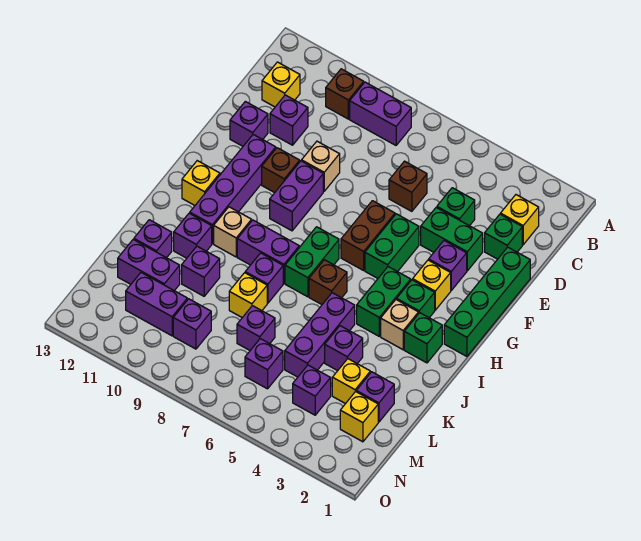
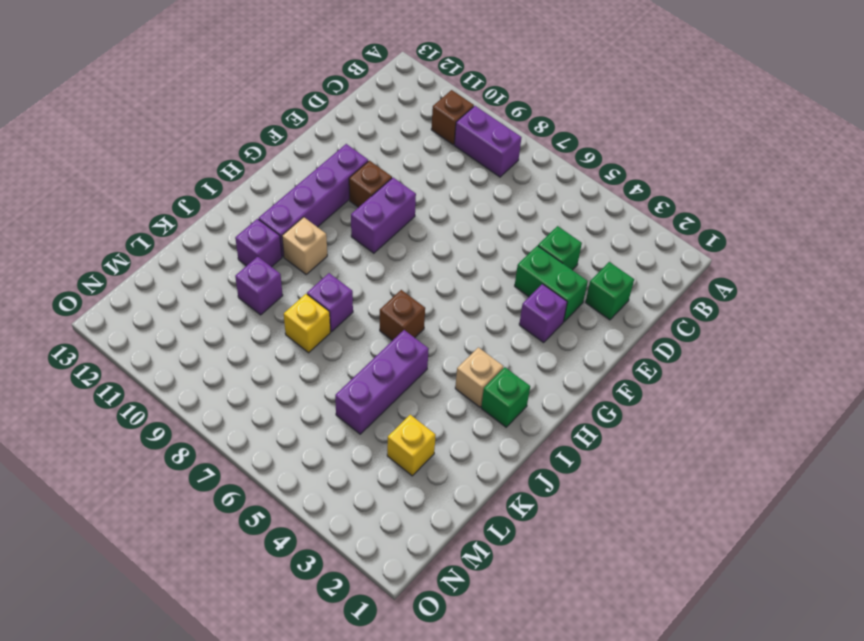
none -> yellow 1x1 brick [501,195,539,245]
none -> yellow 1x1 brick [262,62,300,107]
none -> brown 1x1 brick [389,161,427,211]
none -> purple 1x1 brick [270,95,308,145]

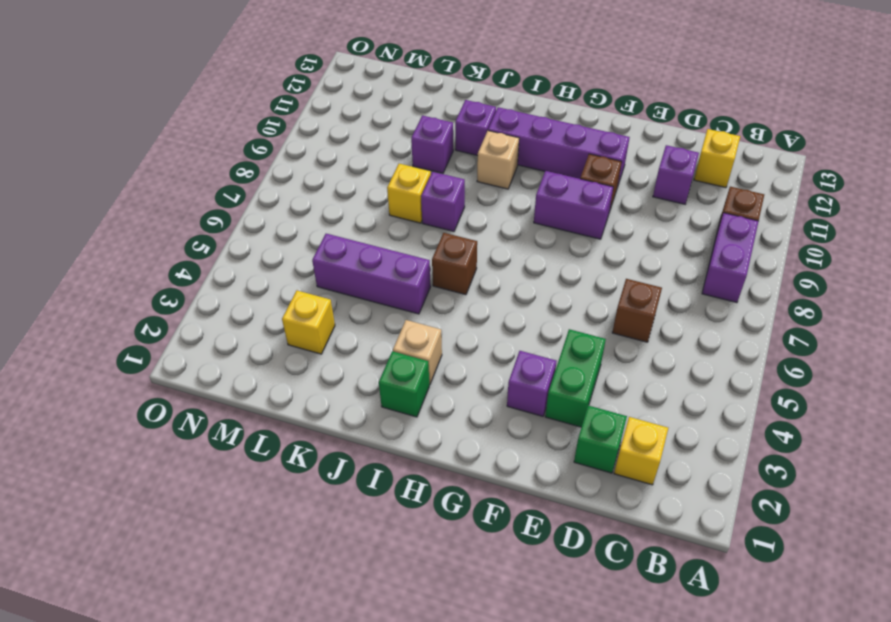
none -> green 1x1 brick [437,188,475,226]
none -> green 1x4 brick [444,247,530,356]
none -> tan 1x1 brick [302,141,340,191]
none -> purple 1x1 brick [230,101,268,146]

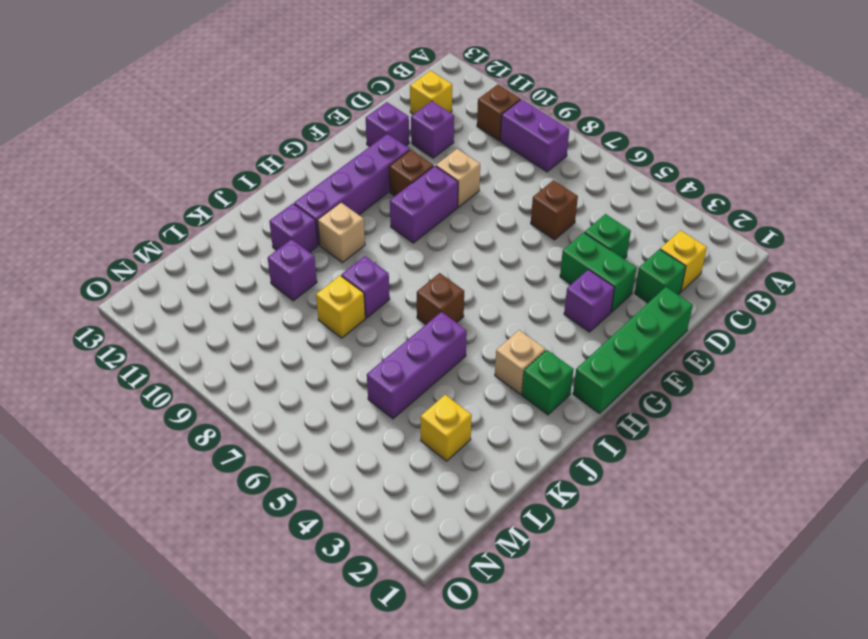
none -> green 1x2 brick [365,214,419,278]
none -> brown 1x2 brick [341,201,395,270]
none -> yellow 1x1 brick [413,260,451,310]
none -> green 1x1 brick [397,280,435,318]

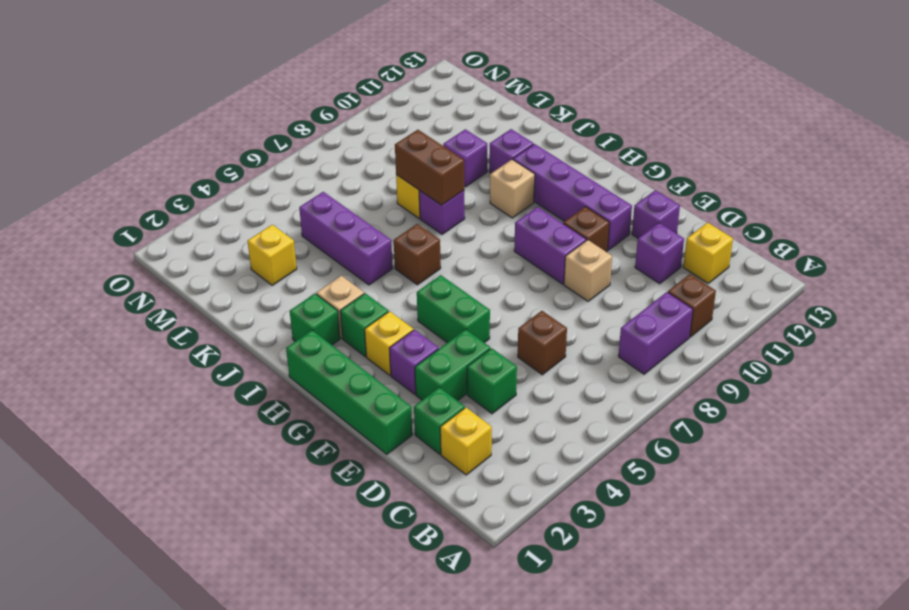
brown 1x2 brick [395,130,464,205] -> brown 1x2 brick moved to [341,201,395,270]
none -> green 1x2 brick [357,267,411,336]
none -> green 1x2 brick [285,227,339,297]
none -> yellow 1x1 brick [182,161,220,205]
none -> purple 1x2 brick [237,220,299,283]

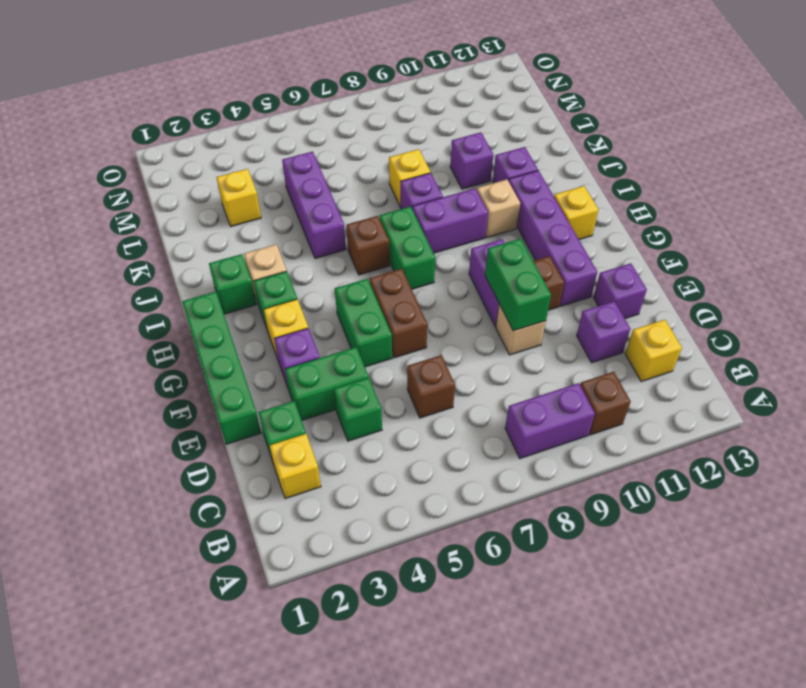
green 1x2 brick [485,239,551,331] -> green 1x2 brick moved to [357,267,411,336]
none -> purple 1x1 brick [325,326,363,371]
none -> purple 1x1 brick [134,220,172,258]
none -> purple 1x1 brick [356,372,394,422]
none -> purple 1x1 brick [237,306,275,350]

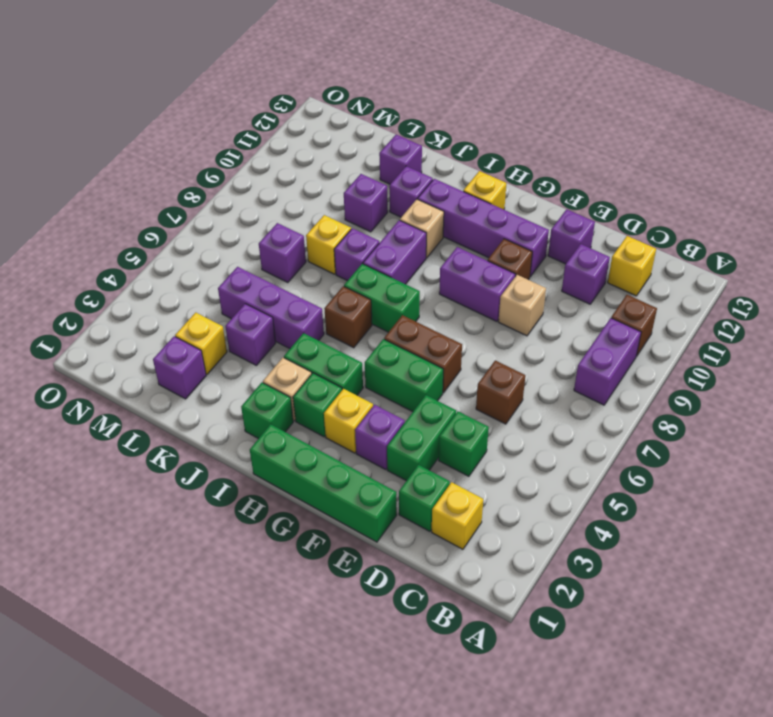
none -> purple 1x2 brick [118,239,180,291]
none -> yellow 1x1 brick [340,391,378,442]
none -> purple 1x1 brick [293,365,331,415]
none -> purple 1x1 brick [245,339,283,389]

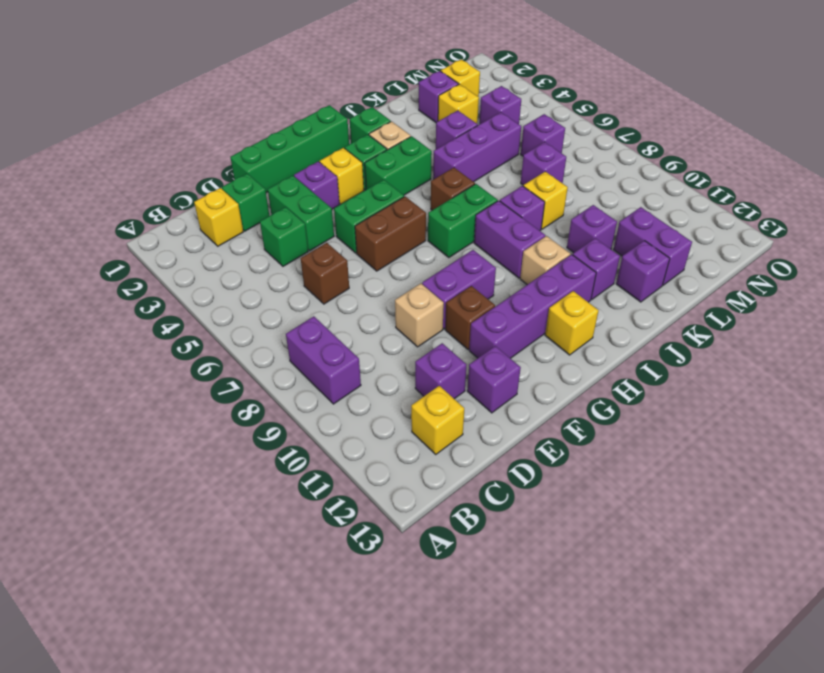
none -> brown 1x1 brick [326,69,364,119]
none -> purple 1x1 brick [173,299,211,349]
none -> purple 1x2 brick [126,273,187,336]

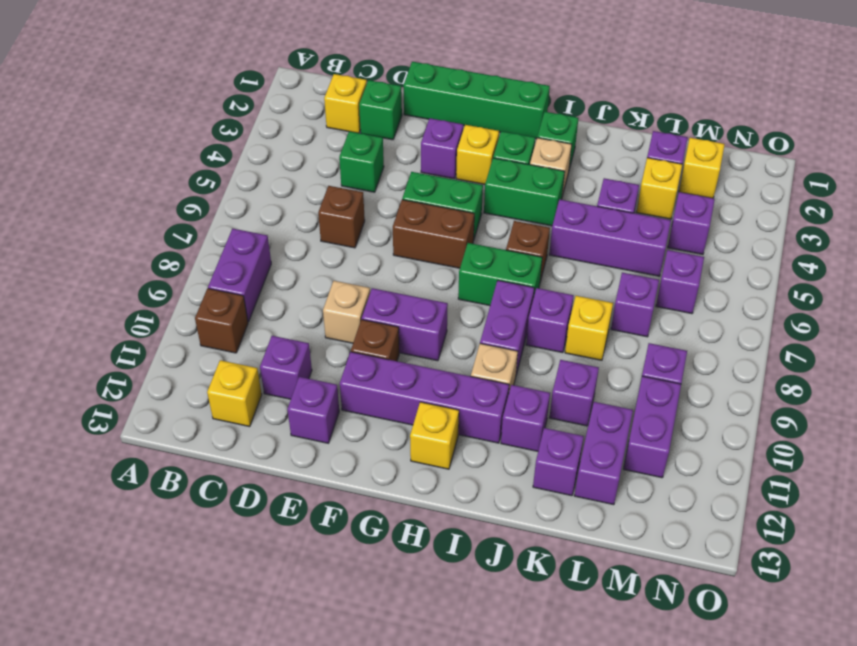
none -> green 1x2 brick [421,208,483,271]

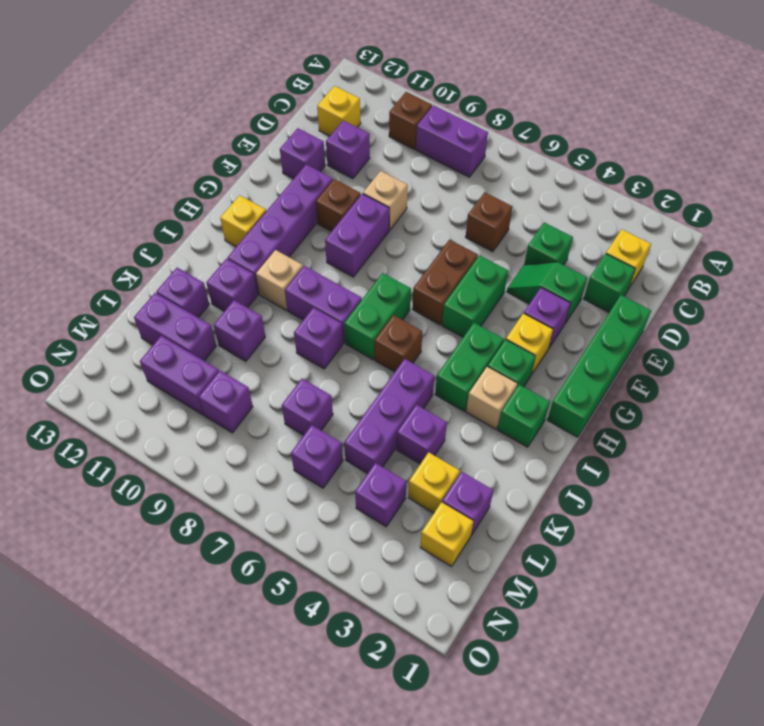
green 1x2 slope [507,262,587,323] -> green 1x2 brick [421,208,483,271]
none -> yellow 1x1 brick [229,273,267,318]

